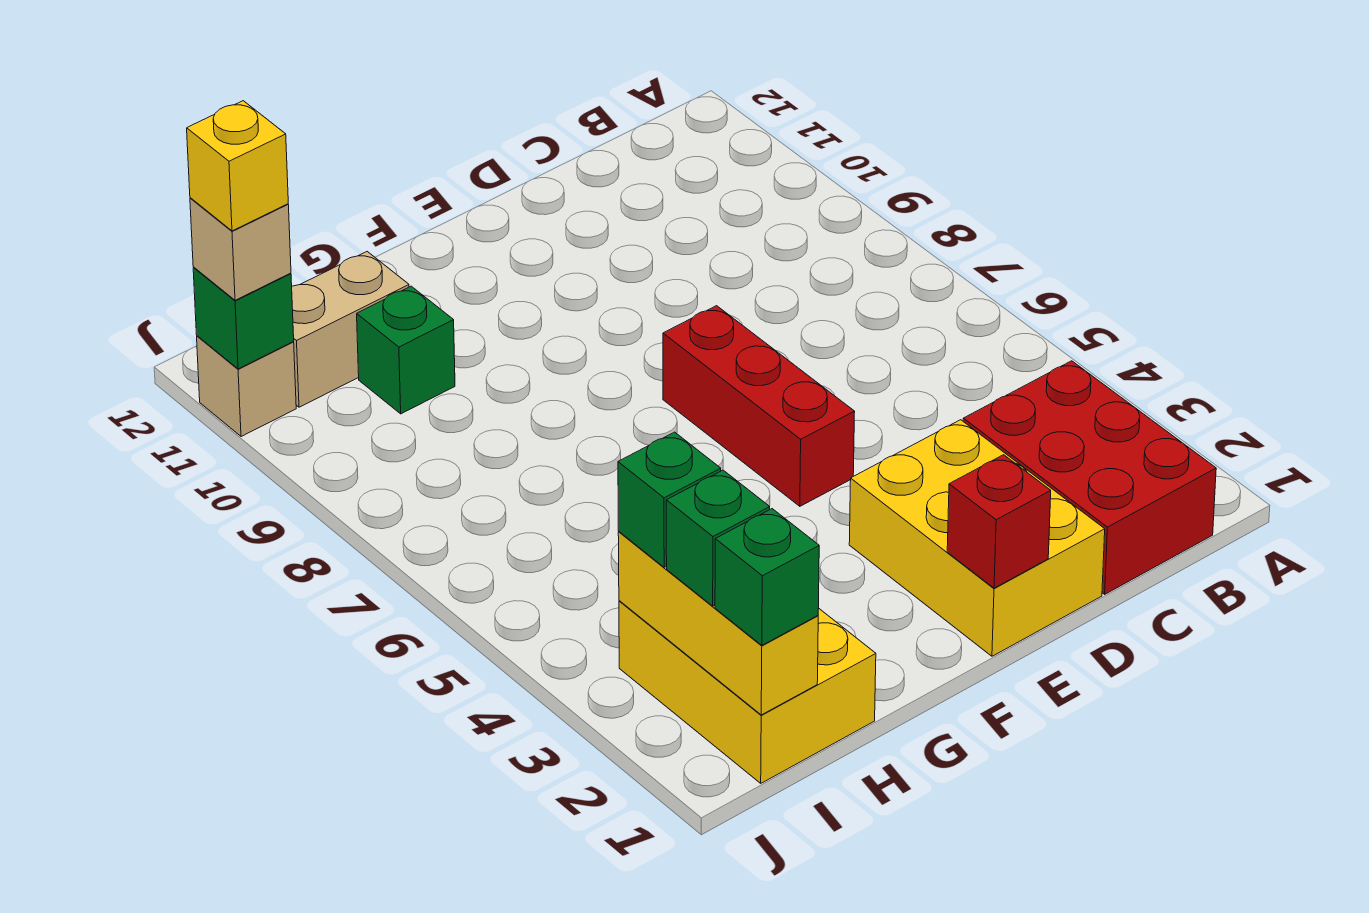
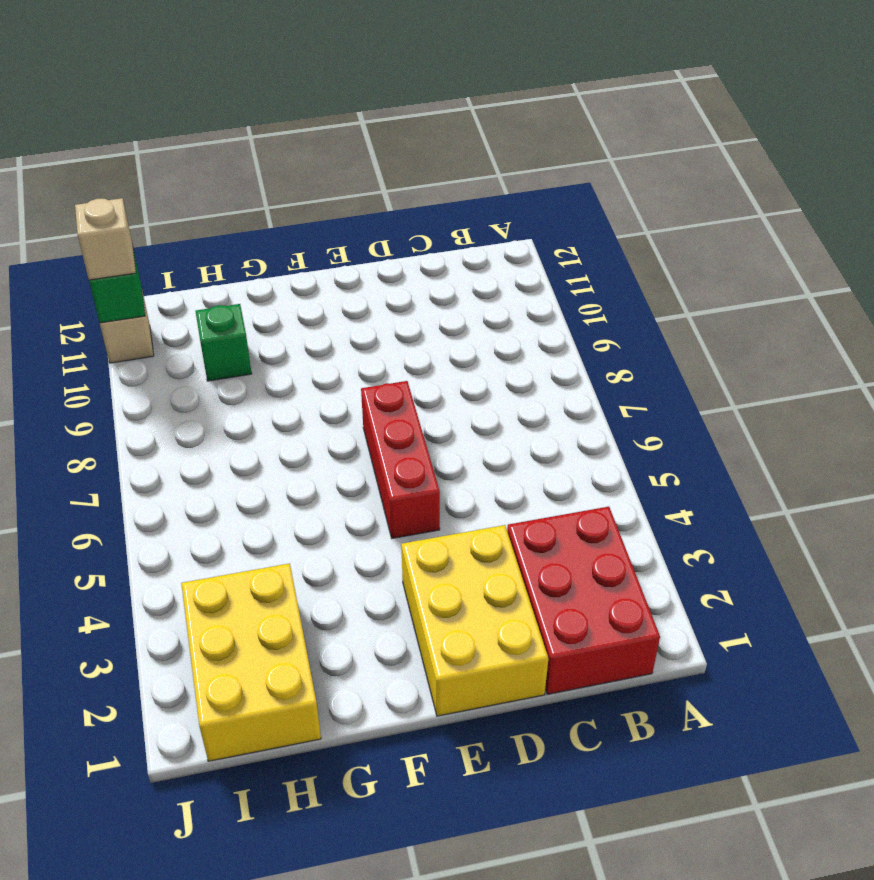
none -> tan 1x2 brick [292,252,409,407]
none -> red 1x1 brick [947,455,1051,588]
none -> yellow 1x3 brick [618,532,818,715]

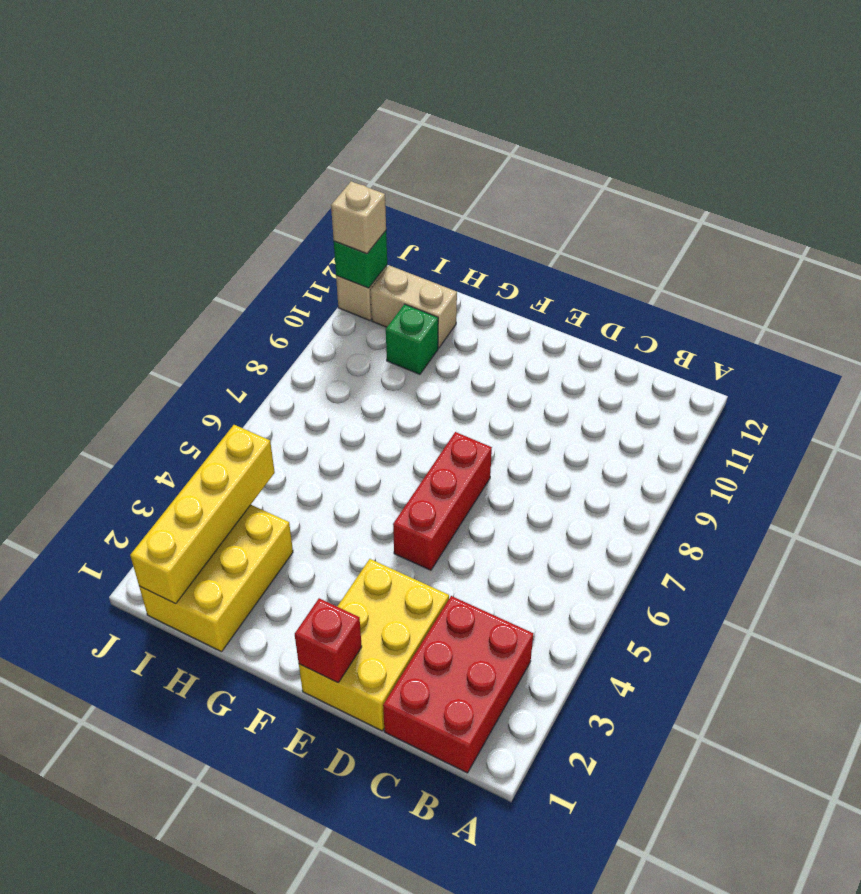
yellow 1x4 brick [130,425,275,604] -> yellow 1x3 brick [618,532,818,715]
none -> green 1x1 brick [715,509,819,645]
none -> green 1x1 brick [666,470,770,606]
none -> green 1x1 brick [618,432,721,567]

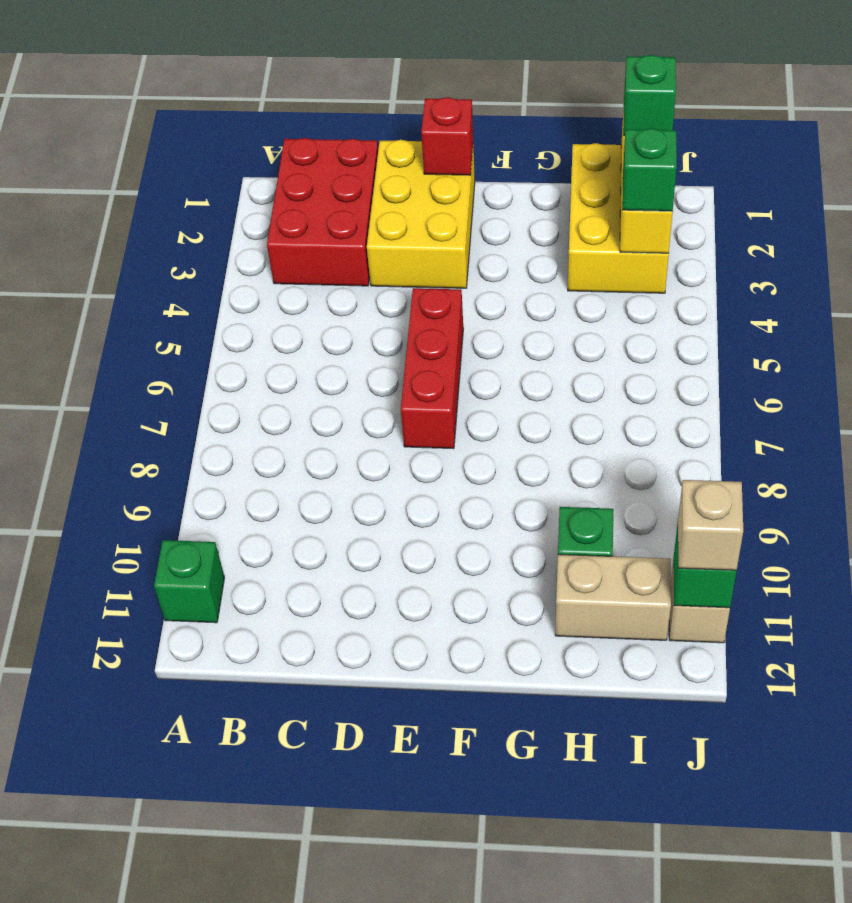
green 1x1 brick [154,540,224,623] -> green 1x1 brick moved to [666,470,770,606]
none -> yellow 1x1 brick [187,101,288,231]

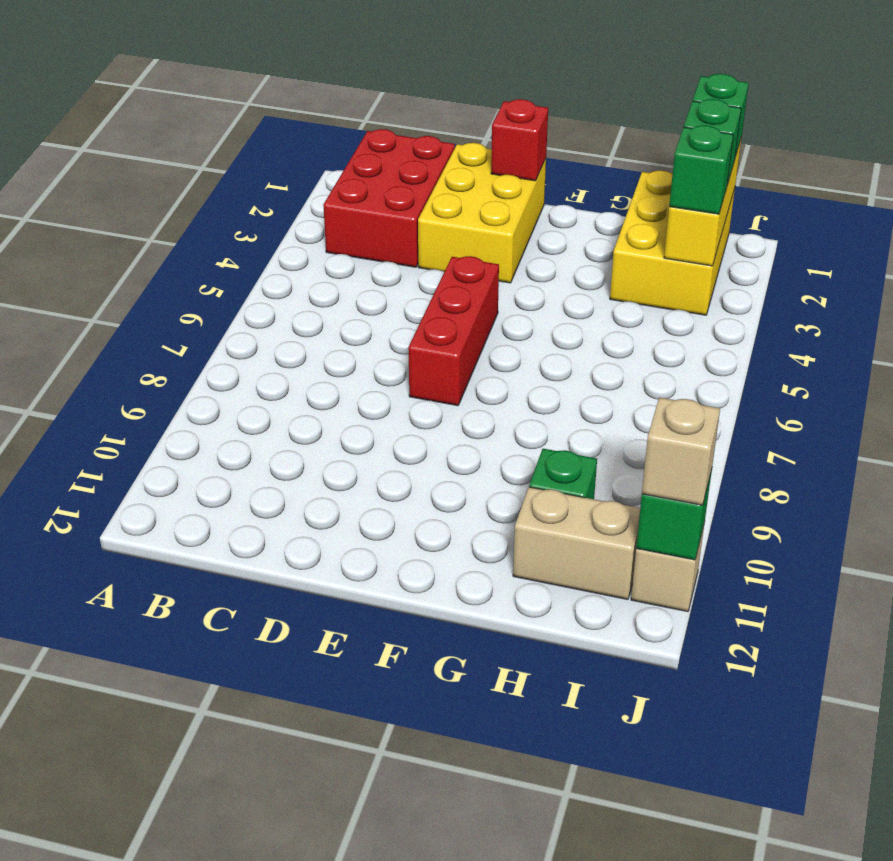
none -> yellow 1x1 brick [187,101,288,231]

